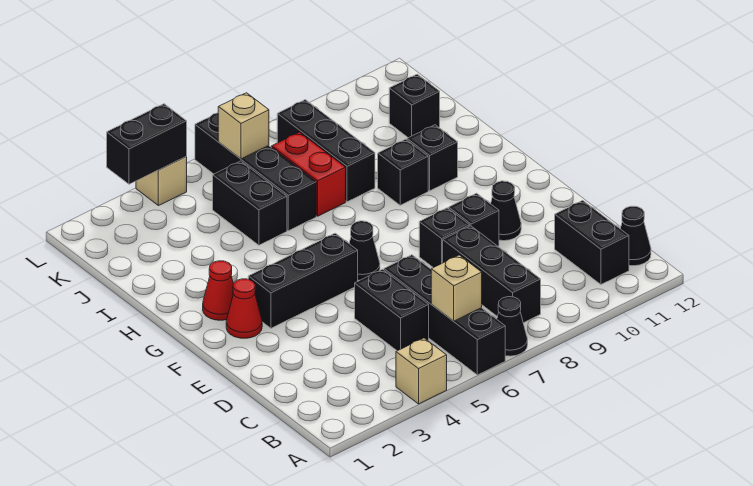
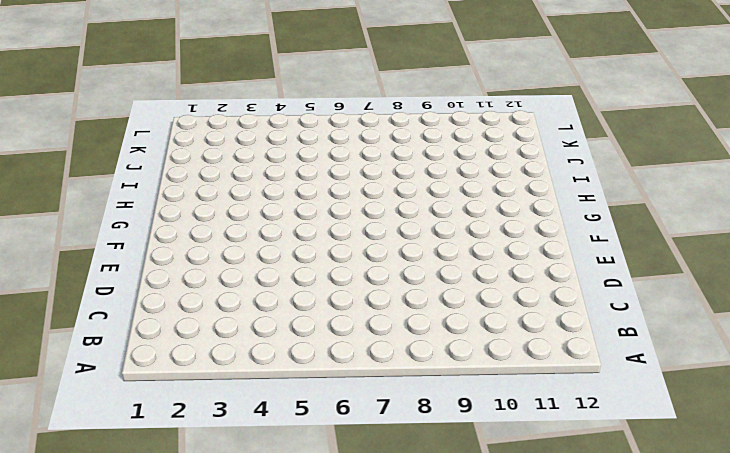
none -> tan 1x1 brick [396,338,447,404]
none -> black 1x4 brick [384,255,505,375]
none -> black 1x1 cone [497,297,528,356]

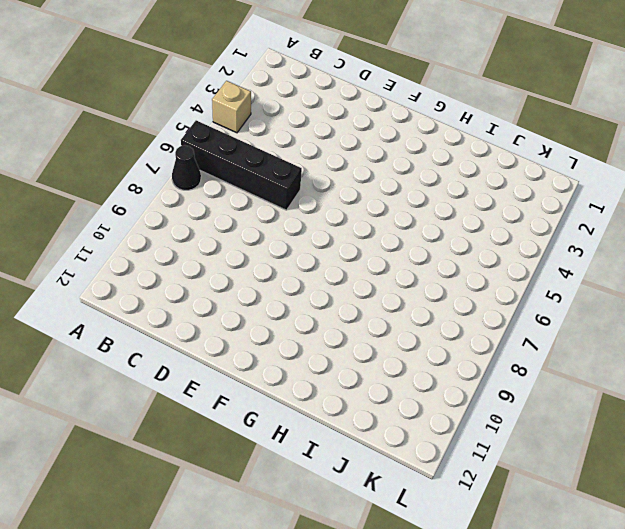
none -> black 1x3 brick [443,226,541,323]
none -> black 1x2 brick [555,200,629,284]
none -> black 1x1 cone [620,206,651,266]

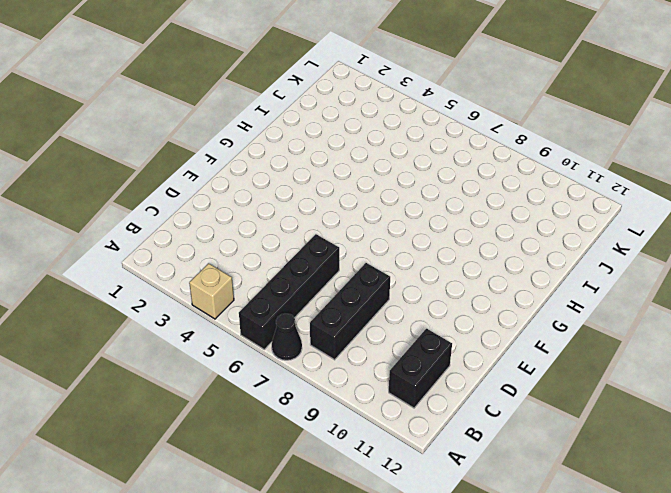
none -> black 1x1 cone [620,206,651,266]
none -> black 1x2 brick [355,269,429,351]
none -> black 1x1 brick [419,208,470,268]

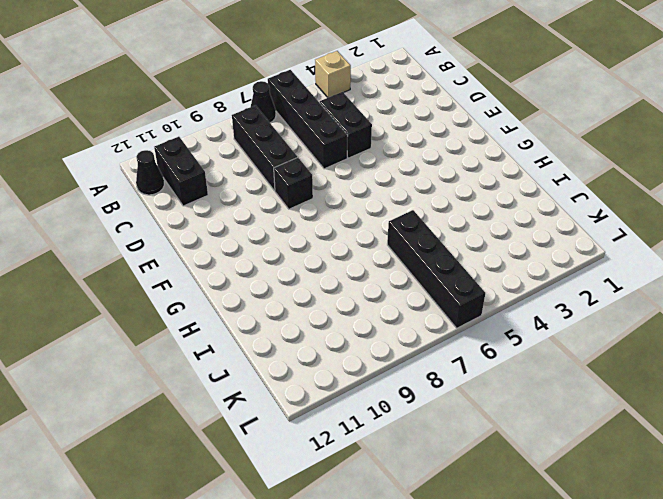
none -> black 1x1 brick [449,193,499,246]
none -> black 1x1 cone [491,181,521,241]
none -> red 1x1 cone [226,279,262,338]

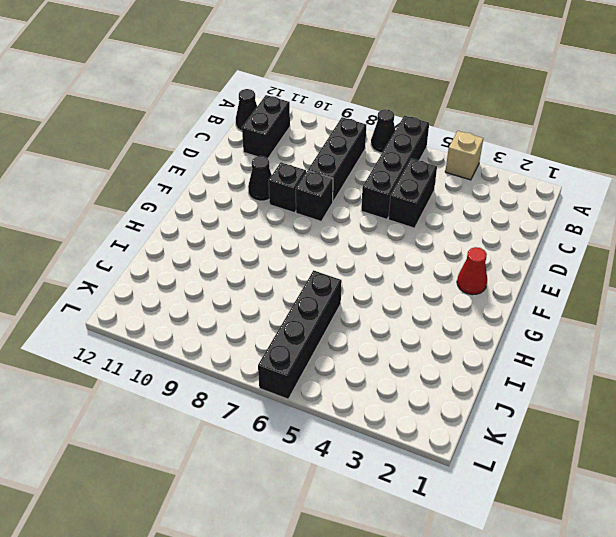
none -> black 1x3 brick [248,233,358,328]
none -> black 1x1 cone [349,221,380,280]
none -> red 1x1 cone [203,261,233,320]

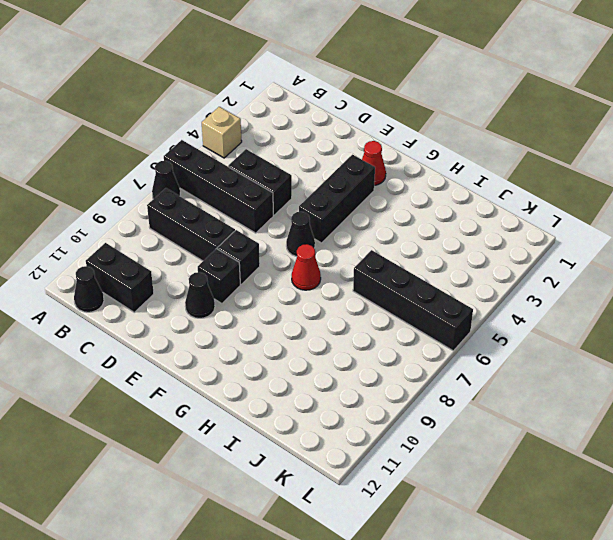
red 1x1 cone [292,244,321,290] -> red 1x1 cone moved to [203,261,233,320]
none -> black 1x1 brick [378,139,428,205]
none -> black 1x1 brick [407,125,458,191]
none -> black 1x2 brick [213,161,287,245]

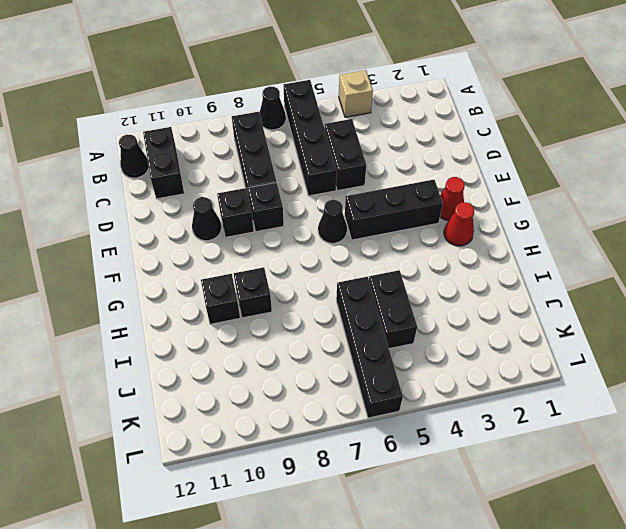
none -> red 1x2 brick [272,132,346,216]
none -> black 1x3 brick [277,100,375,202]
none -> black 1x1 brick [389,74,440,138]

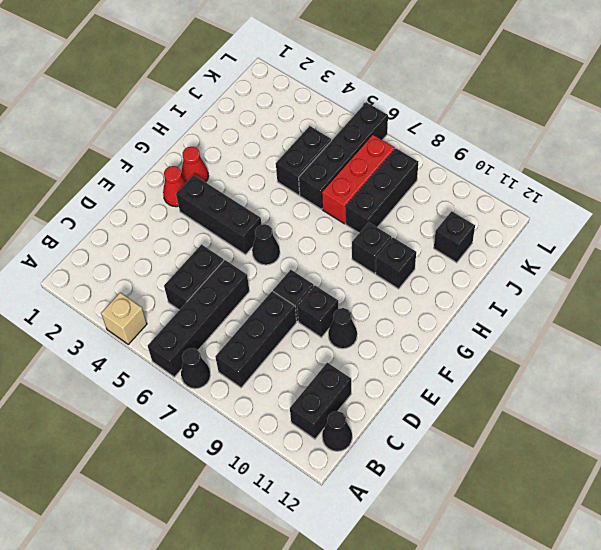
red 1x3 brick [322,134,395,224] -> red 1x2 brick [272,132,346,216]
none -> tan 1x1 brick [136,157,187,206]
none -> tan 1x1 brick [431,255,482,321]
none -> tan 1x1 brick [218,93,269,159]

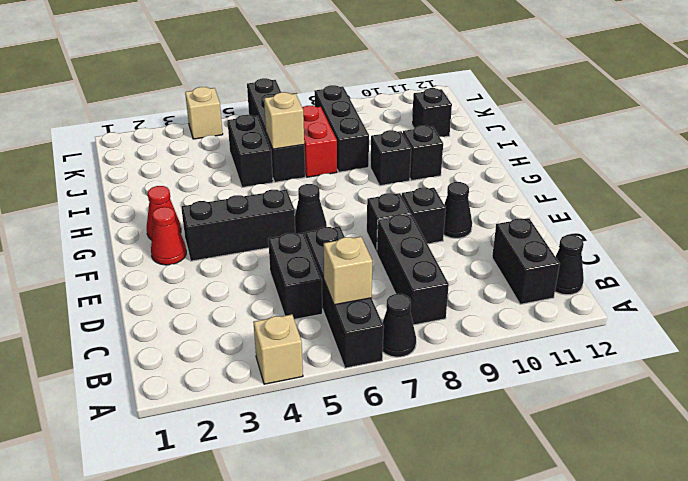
tan 1x1 brick [264,92,304,149] -> tan 1x1 brick moved to [218,93,269,159]
none -> black 1x2 brick [107,104,187,184]

